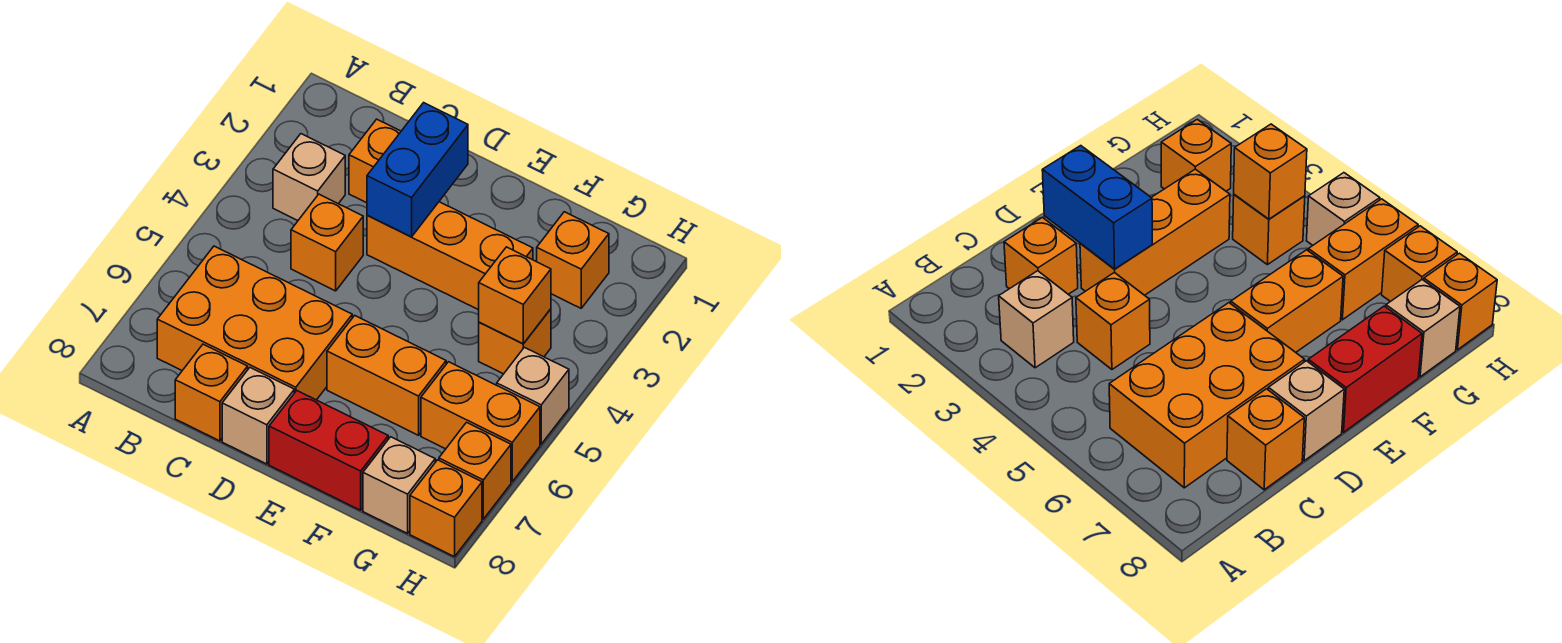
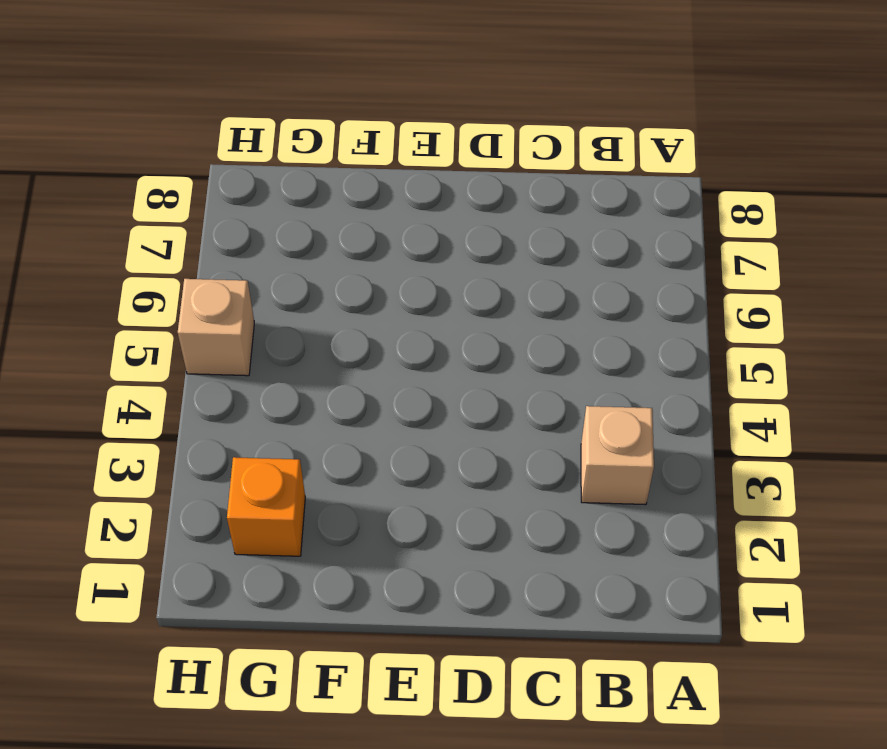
none -> orange 2x3 brick [157,246,352,400]
none -> orange 1x1 brick [349,119,401,203]
none -> orange 1x1 brick [291,194,363,291]

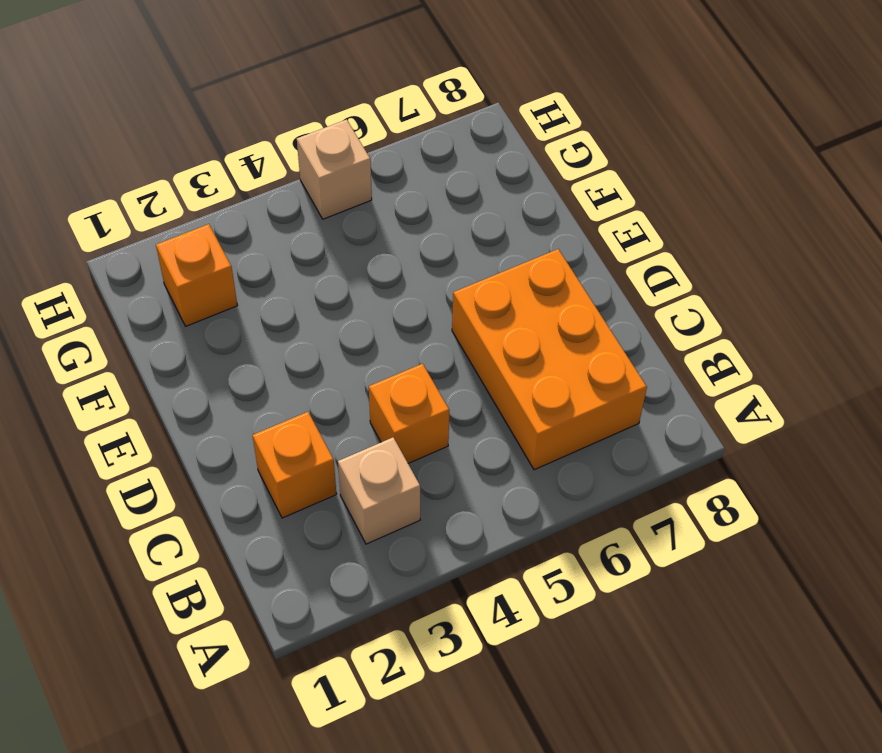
none -> orange 1x1 brick [175,344,248,441]
none -> orange 1x3 brick [367,202,533,310]
none -> tan 1x1 brick [222,368,294,464]

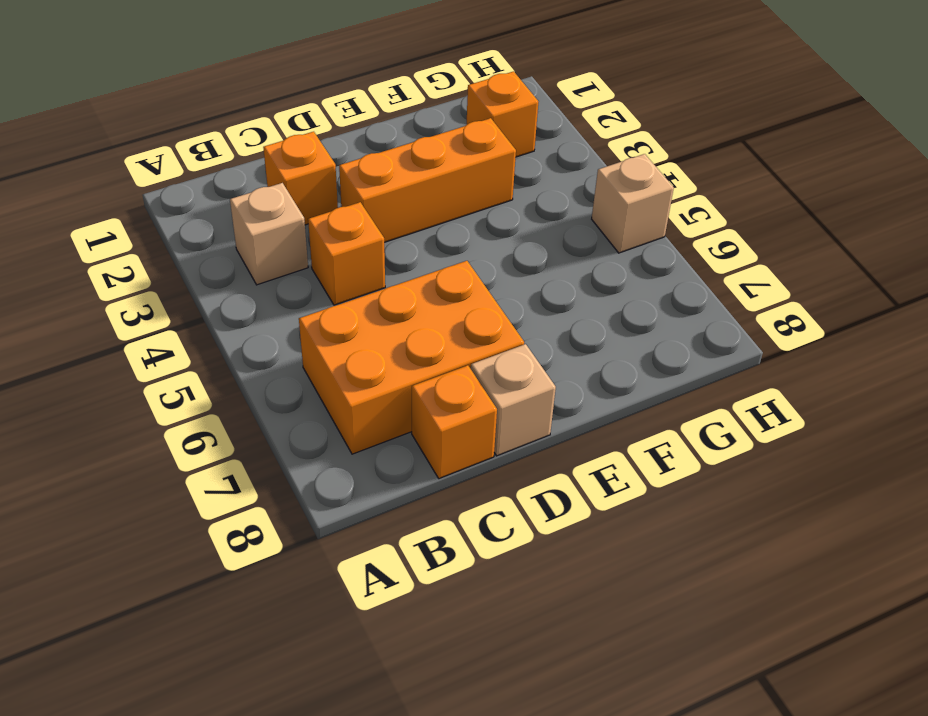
none -> orange 1x2 brick [327,316,446,435]
none -> red 1x2 brick [269,391,388,510]
none -> orange 1x1 brick [479,309,551,374]

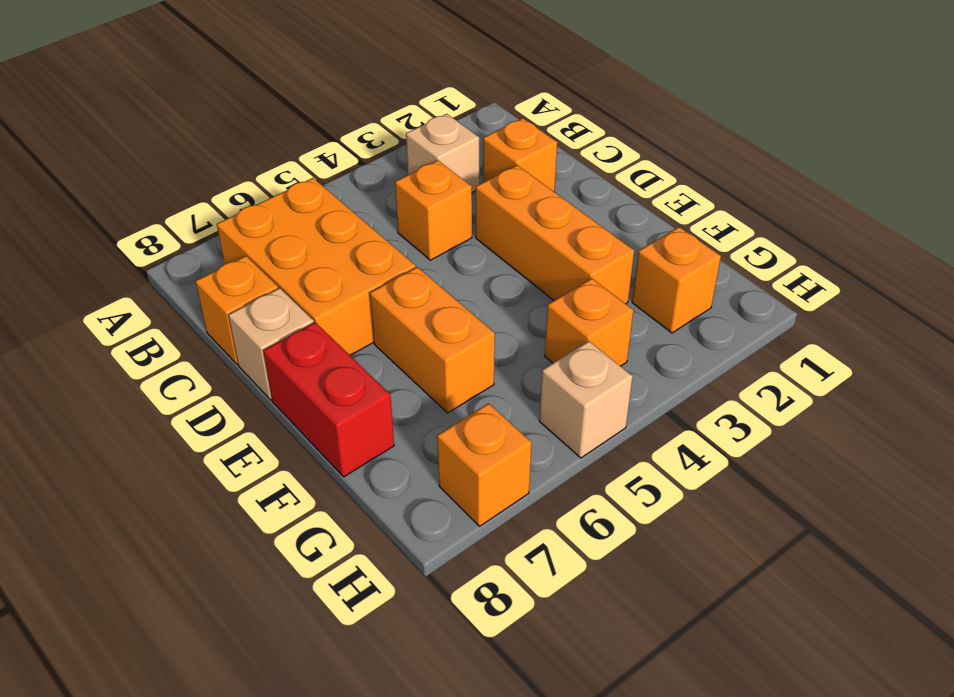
none -> orange 1x2 brick [421,362,540,481]
none -> tan 1x1 brick [363,437,435,533]
none -> orange 1x1 brick [410,460,482,557]

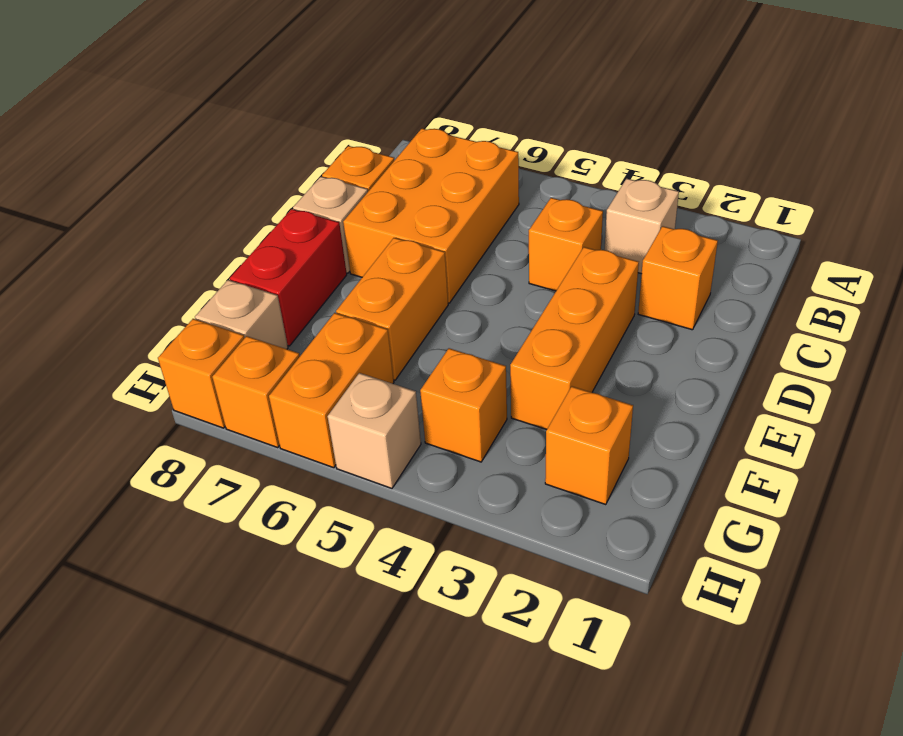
none -> blue 1x2 brick [367,103,468,237]
none -> orange 1x1 brick [479,247,551,344]

